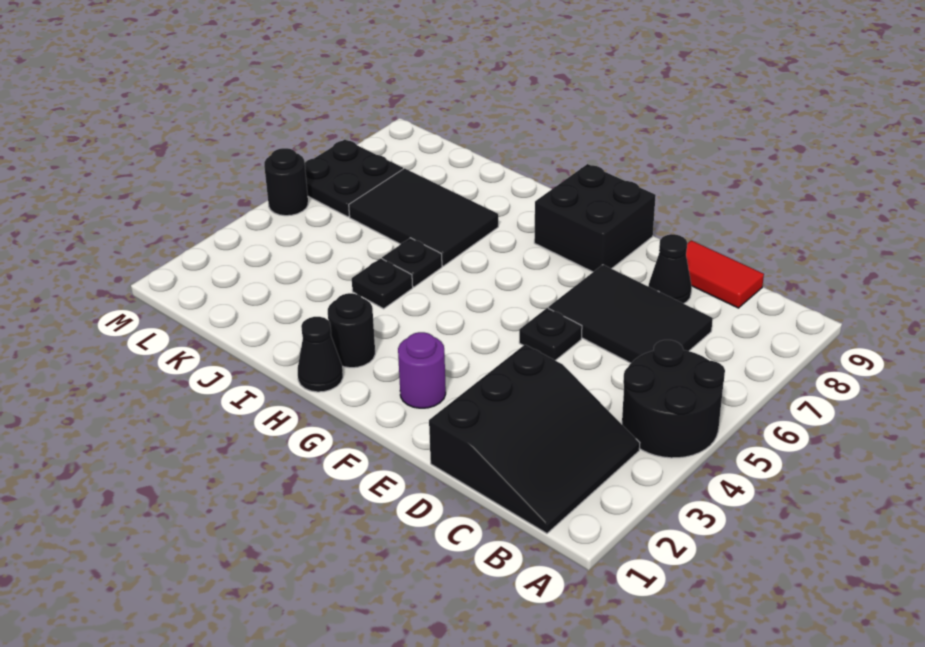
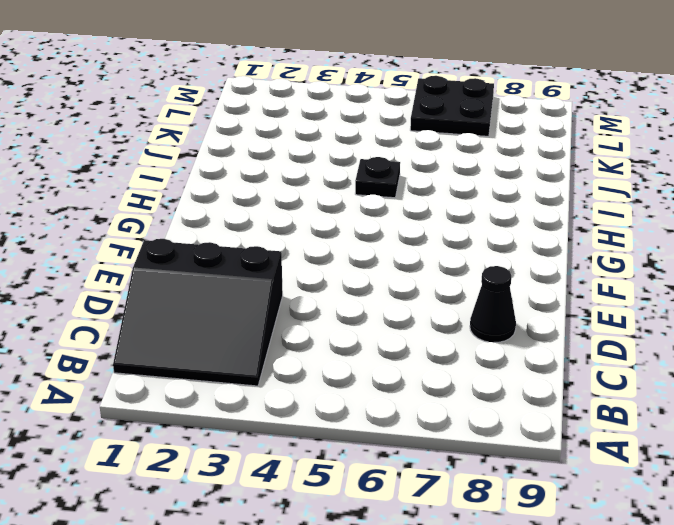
none -> black 2x2 round brick [622,340,725,458]
none -> black 2x3 tile [548,265,713,363]
none -> red 1x2 tile [686,240,764,308]

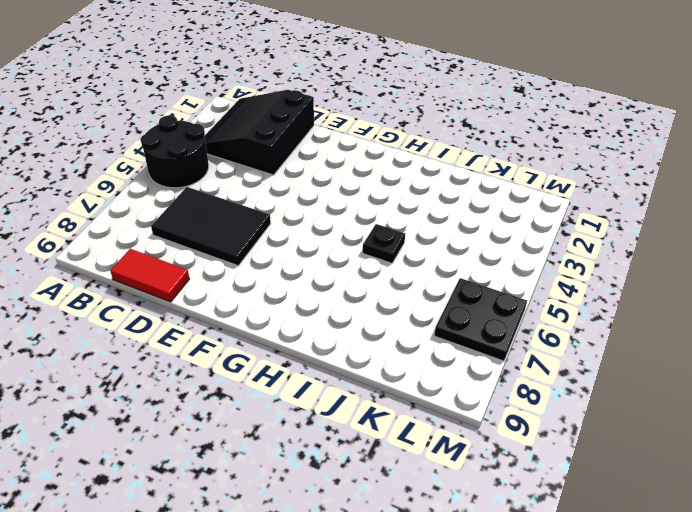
none -> black 1x1 cone [649,234,692,304]
none -> black 1x1 plate [519,308,582,360]
none -> purple 1x1 round brick [398,332,446,408]

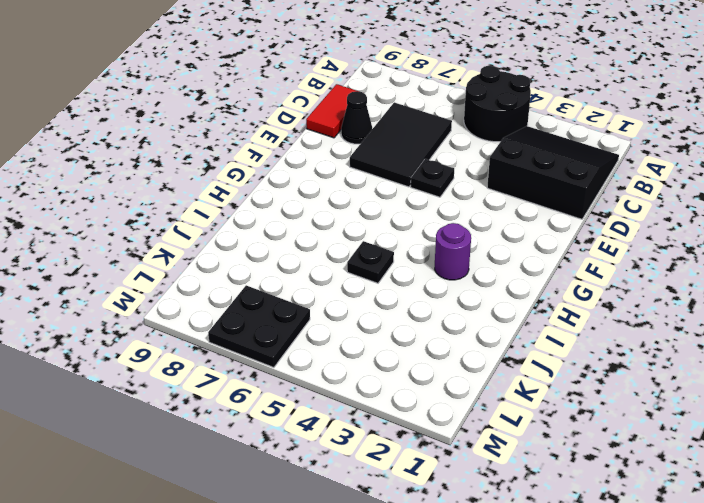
purple 1x1 round brick [435,223,471,280] -> purple 1x1 round brick moved to [398,332,446,408]
none -> black 2x2 brick [534,164,656,272]
none -> black 1x1 cone [298,317,343,392]
none -> black 1x1 round brick [328,293,375,368]

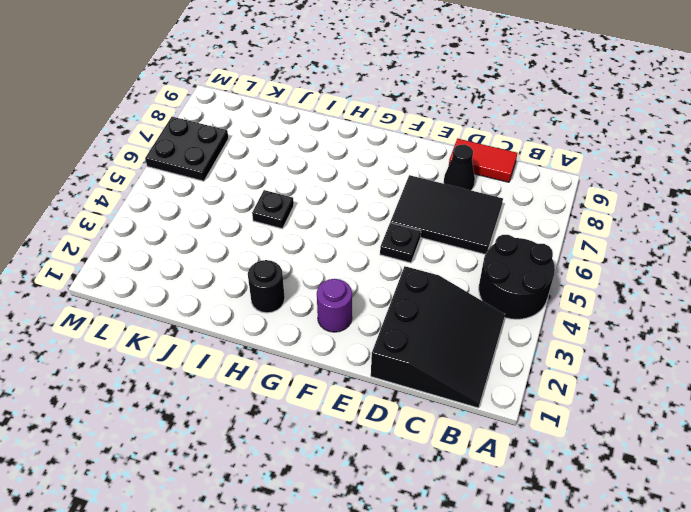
none -> black 2x2 brick [534,164,656,272]
none -> black 1x1 cone [298,317,343,392]
none -> black 1x1 plate [352,258,413,309]

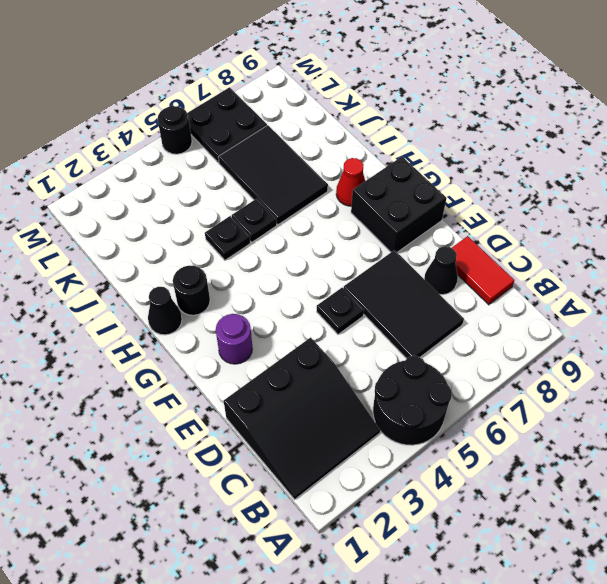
red 1x1 cone [336,158,365,206] -> none

